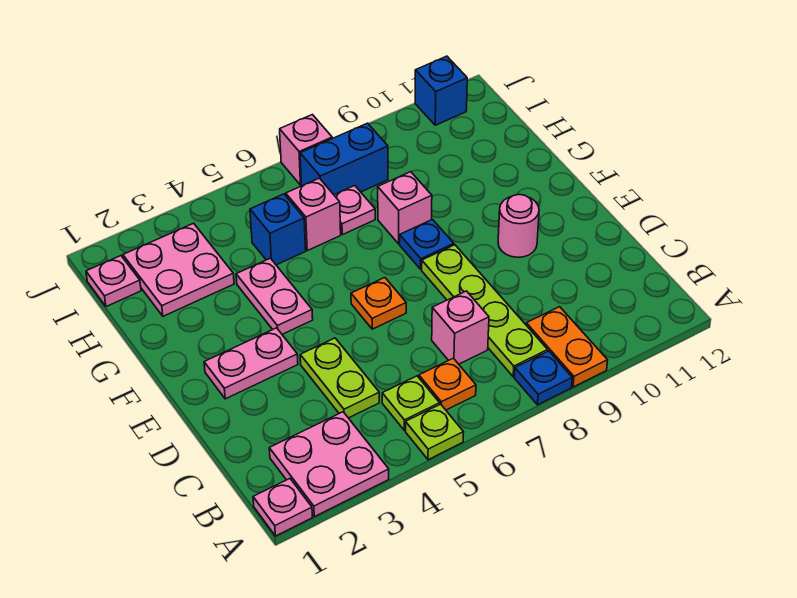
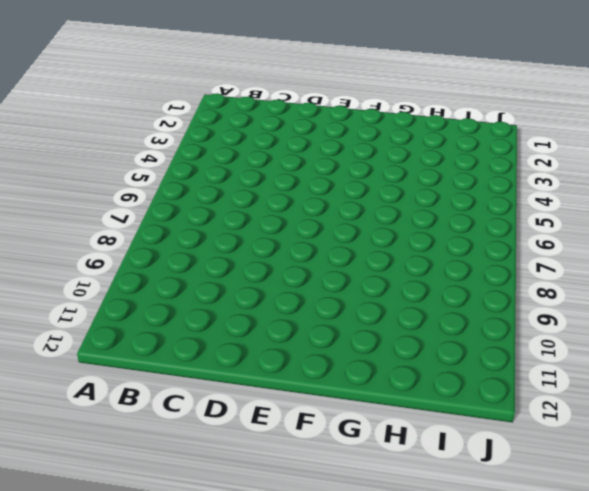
none -> pink 1x1 plate [253,479,312,536]
none -> pink 2x2 plate [269,412,389,517]
none -> lime 1x1 plate [406,404,464,460]

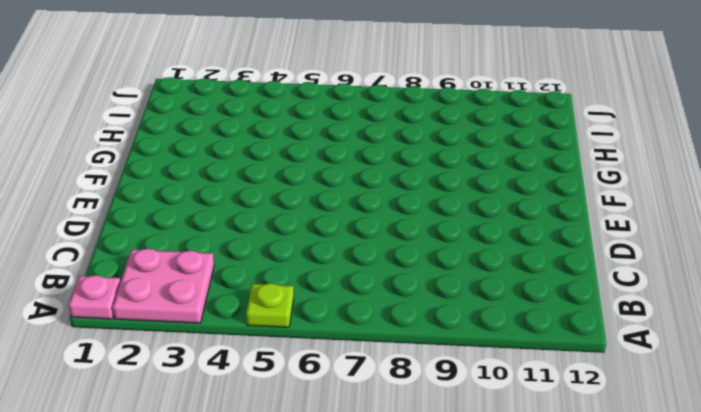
none -> blue 1x1 plate [514,351,572,405]
none -> orange 1x2 plate [526,307,608,387]
none -> lime 1x1 plate [382,376,440,430]

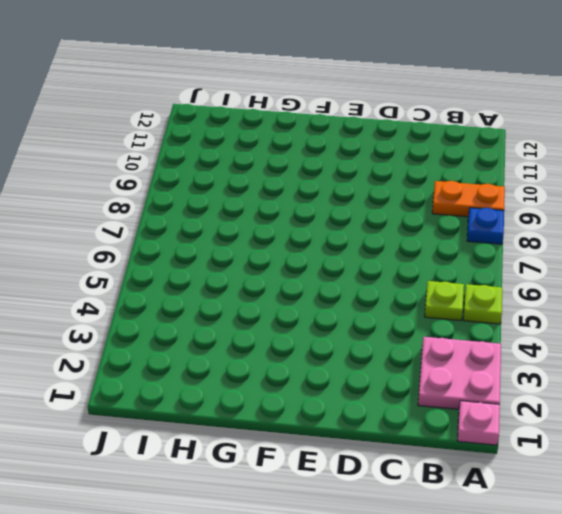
none -> orange 1x1 plate [419,358,476,410]
none -> lime 1x4 plate [422,245,548,377]
none -> lime 1x2 plate [300,338,379,418]

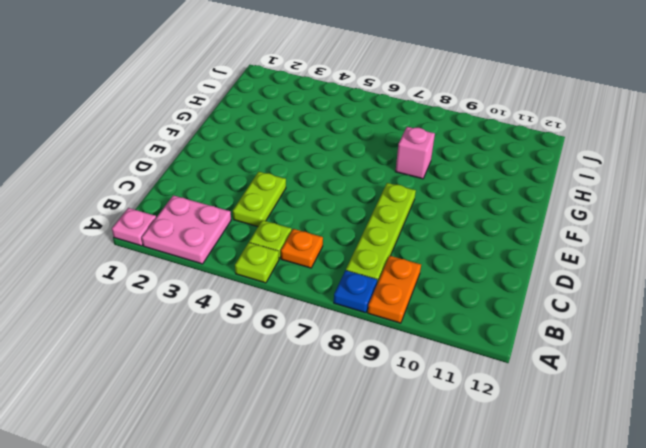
none -> pink 1x1 brick [432,291,489,364]
none -> pink 1x2 plate [204,328,298,399]
none -> orange 1x1 plate [351,278,406,329]

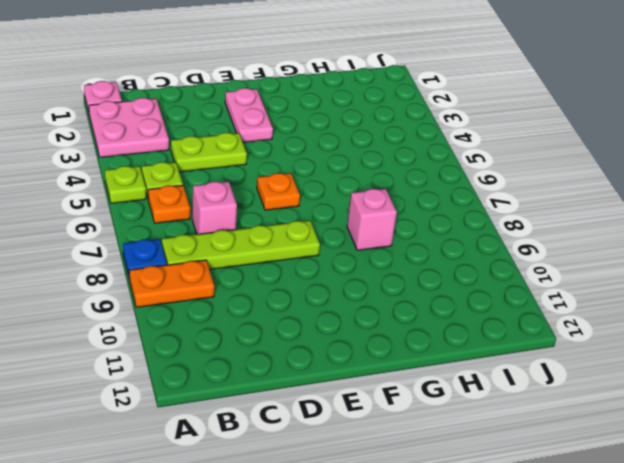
none -> pink 1x1 round brick [498,194,539,257]
none -> pink 1x2 plate [236,258,313,334]
none -> blue 1x1 plate [400,220,454,269]

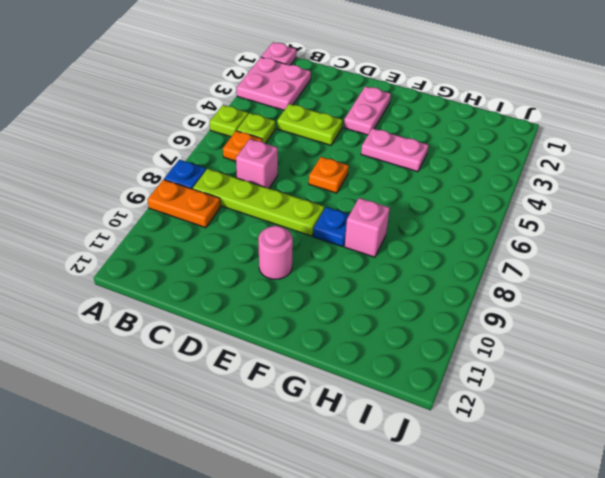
none -> pink 2x2 plate [123,223,234,316]
none -> blue 1x1 brick [250,194,306,265]
none -> pink 1x1 brick [286,178,341,251]

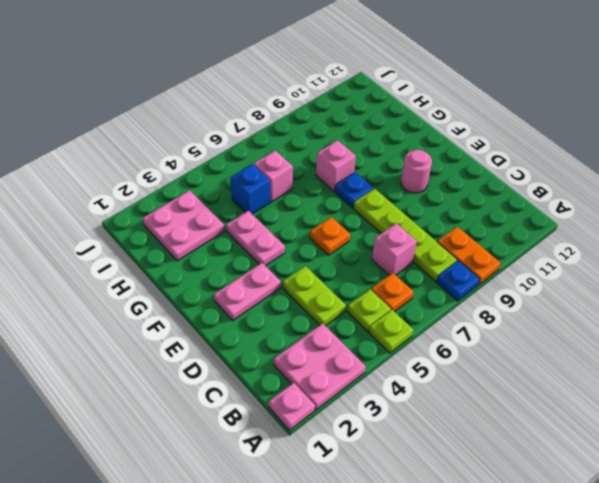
none -> pink 1x1 plate [334,186,375,235]
none -> pink 1x1 plate [86,256,141,307]
none -> blue 1x2 brick [300,123,388,195]

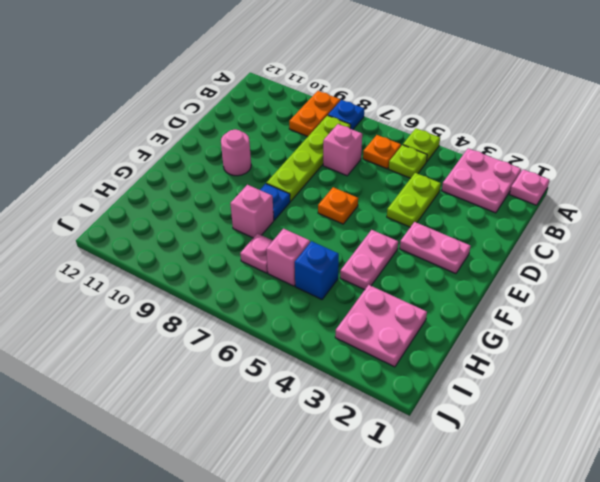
none -> pink 1x1 plate [86,256,141,307]
none -> blue 1x2 brick [300,123,388,195]
none -> pink 1x1 brick [280,115,332,185]

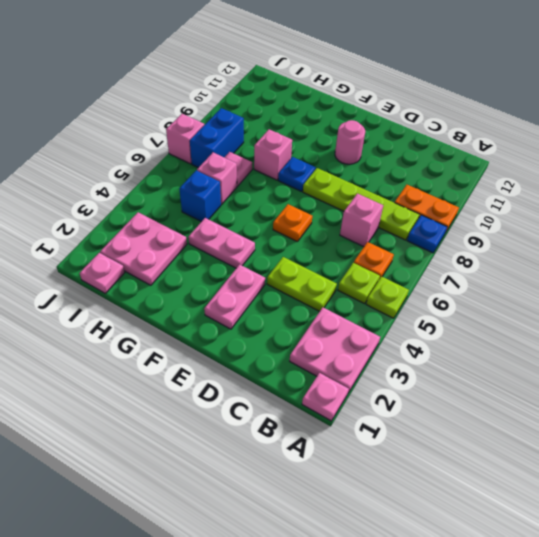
none -> blue 1x1 brick [415,56,467,125]

